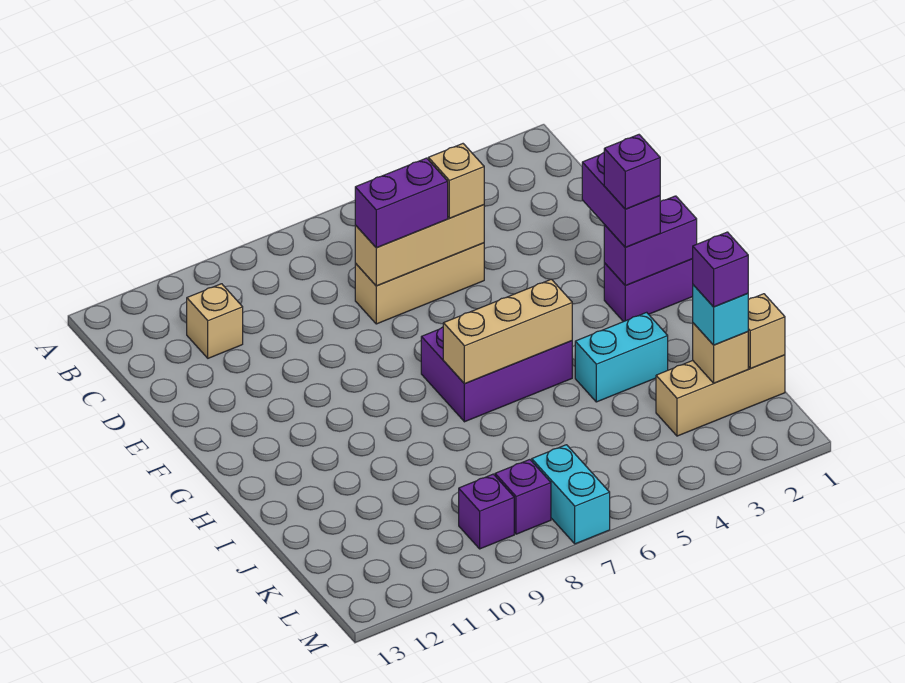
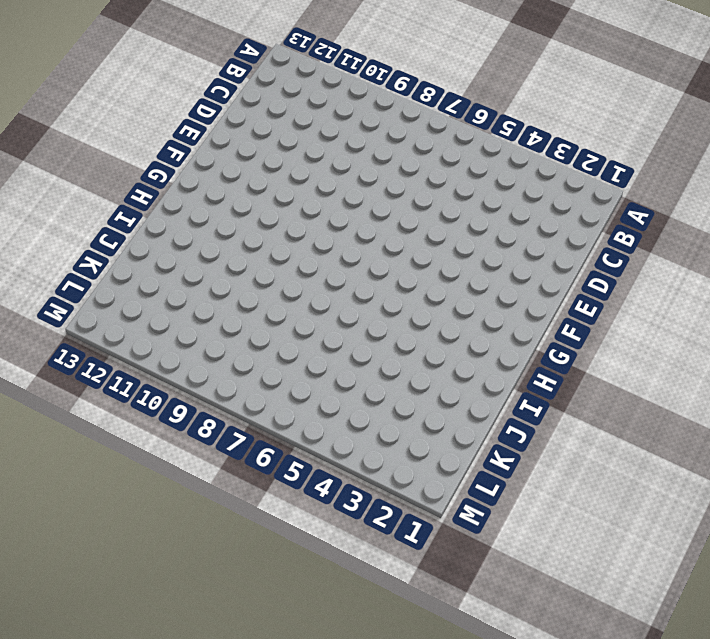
none -> tan 1x1 brick [187,284,243,358]
none -> tan 1x3 brick [355,243,484,324]
none -> purple 1x2 brick [604,259,693,322]

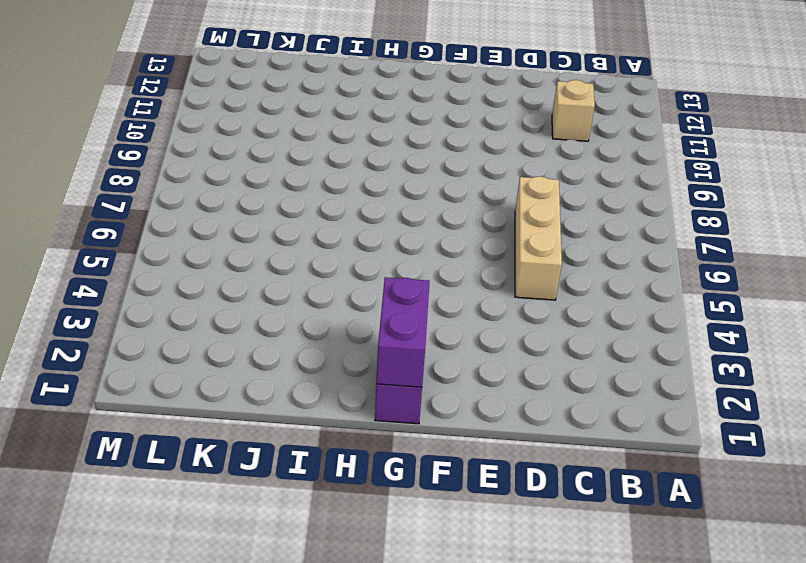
none -> purple 2x3 brick [421,327,572,422]
none -> cyan 1x2 brick [575,312,668,402]
none -> tan 1x3 brick [656,355,785,436]

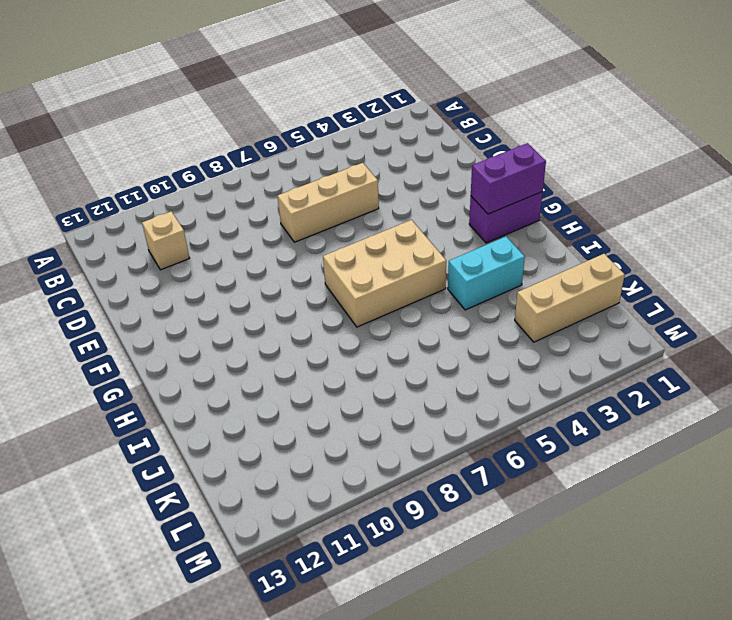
tan 2x3 brick [323,220,446,327] -> purple 2x3 brick [421,327,572,422]
none -> cyan 1x2 brick [532,445,610,544]
none -> purple 1x1 brick [495,460,551,534]
none -> purple 1x1 brick [459,474,514,549]

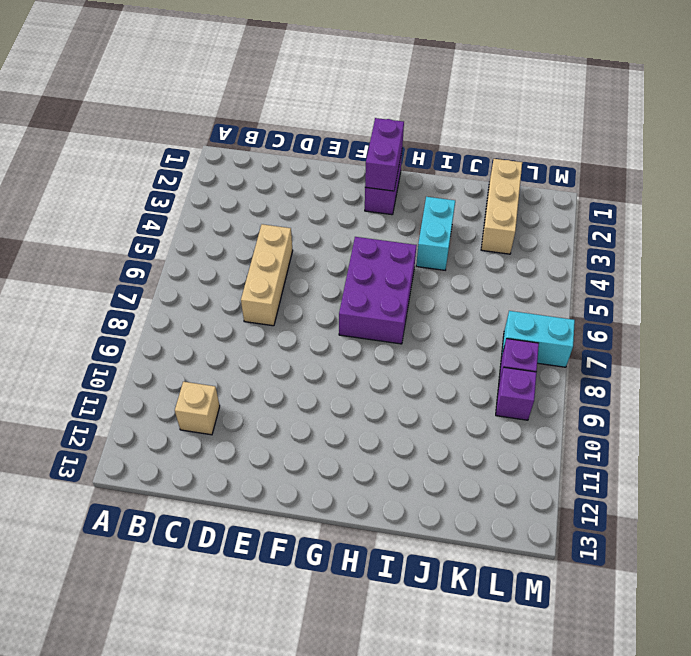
none -> tan 1x3 brick [355,205,484,286]
none -> tan 1x3 brick [443,279,572,384]
none -> tan 1x1 brick [748,294,785,369]

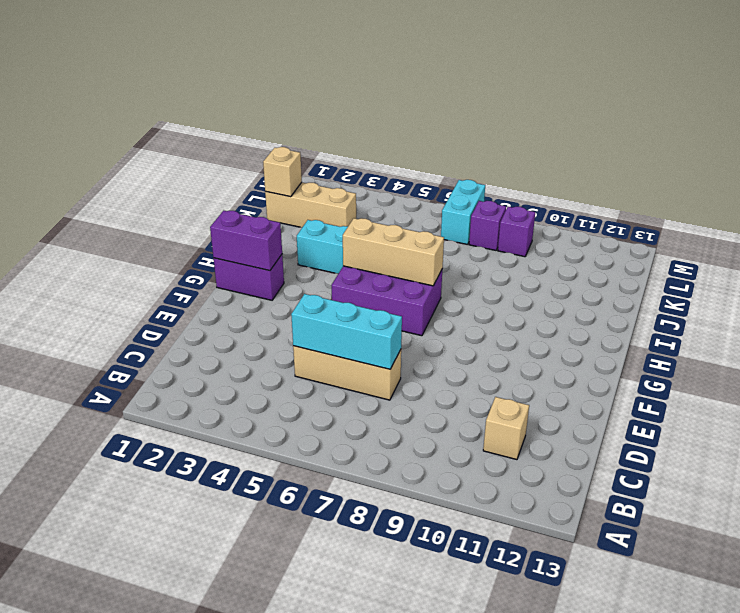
cyan 1x3 brick [291,294,402,369] -> tan 1x3 brick [355,205,484,286]
none -> tan 1x1 brick [693,323,748,383]
none -> tan 1x1 brick [428,144,484,218]
none -> purple 1x2 brick [355,158,448,248]

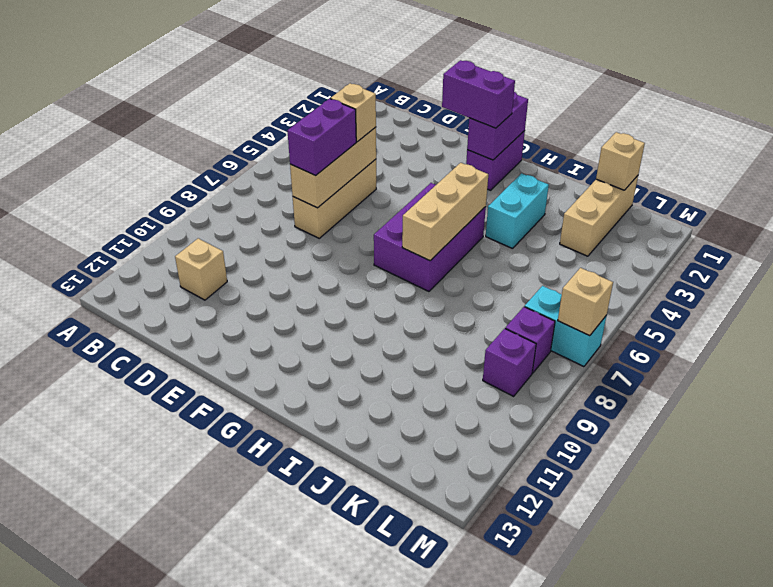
tan 1x1 brick [558,268,613,336] -> tan 1x1 brick moved to [693,323,748,383]
none -> cyan 1x1 brick [693,285,748,345]
none -> purple 1x1 brick [604,135,660,209]
none -> purple 1x1 brick [693,232,748,307]

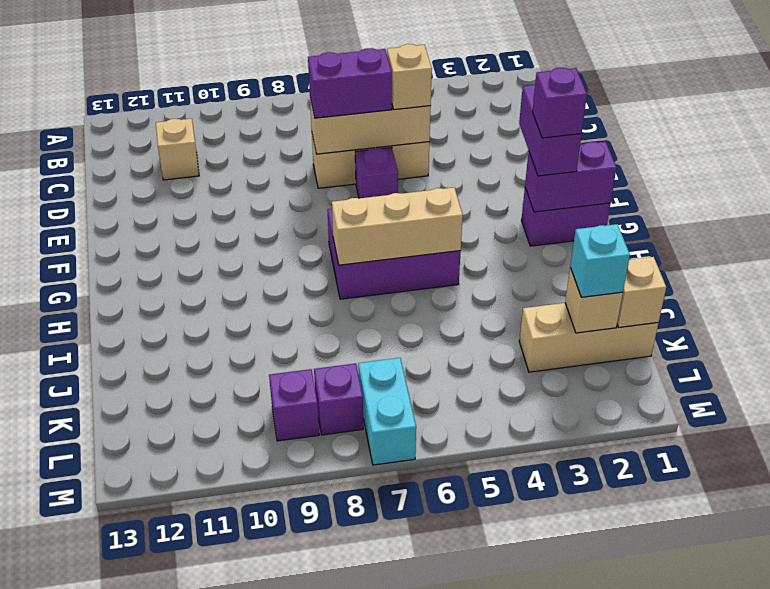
purple 1x1 brick [355,147,398,198] -> purple 1x1 brick moved to [693,232,748,307]
none -> cyan 1x2 brick [575,312,668,402]

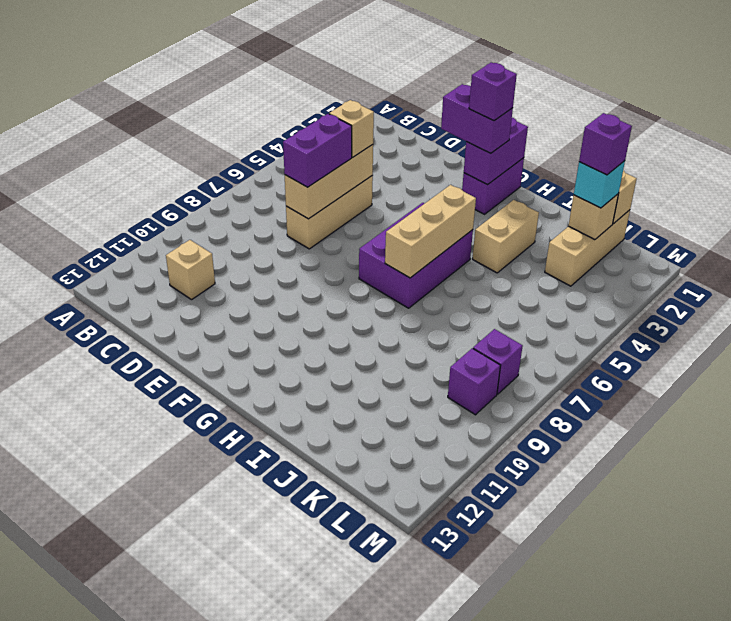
tan 1x2 brick [472,200,539,273] -> cyan 1x2 brick [575,312,668,402]
none -> cyan 1x2 brick [532,445,610,544]

